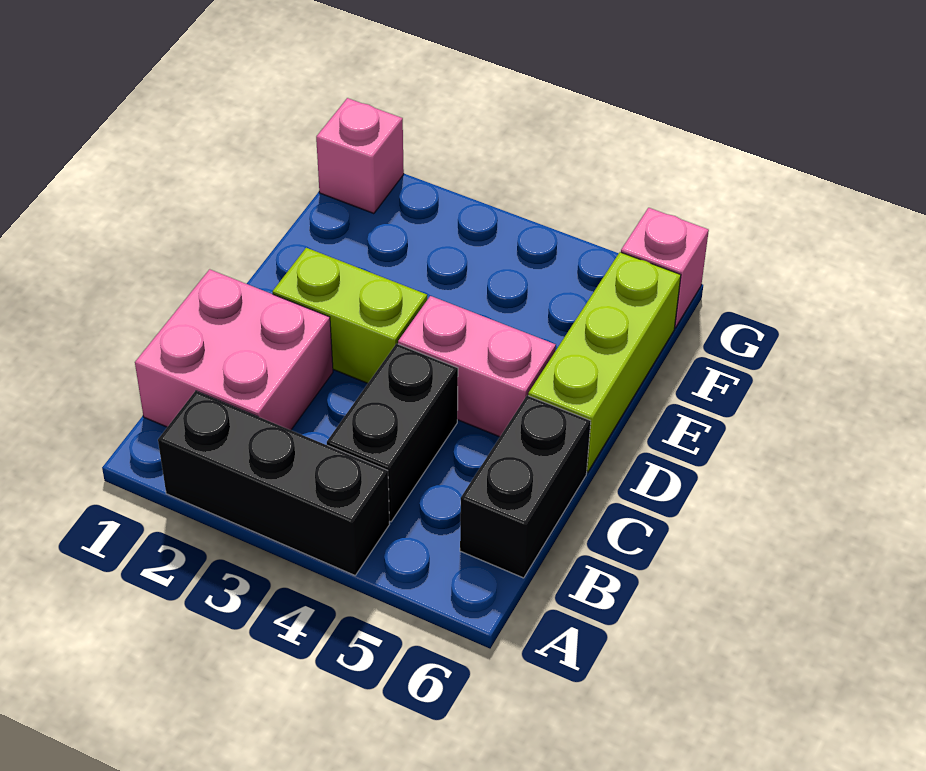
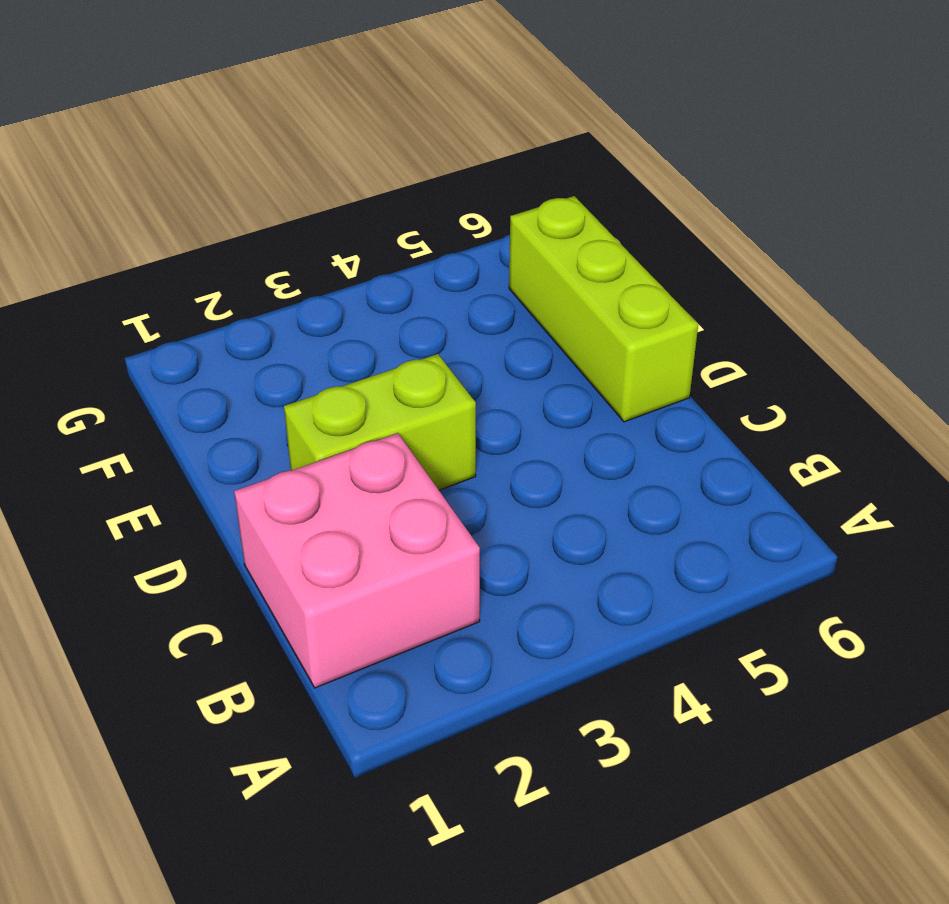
none -> black 1x3 brick [158,391,390,575]
none -> black 1x2 brick [327,344,458,522]

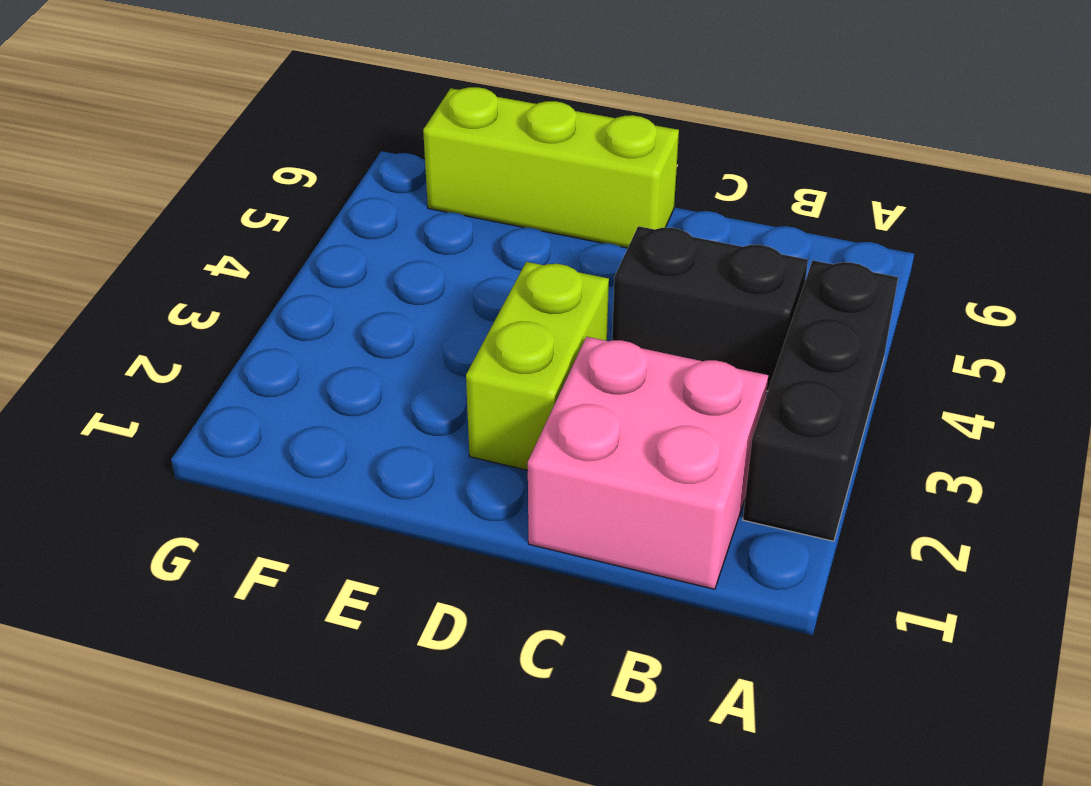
none -> black 1x2 brick [460,395,591,578]
none -> pink 1x2 brick [398,296,556,437]

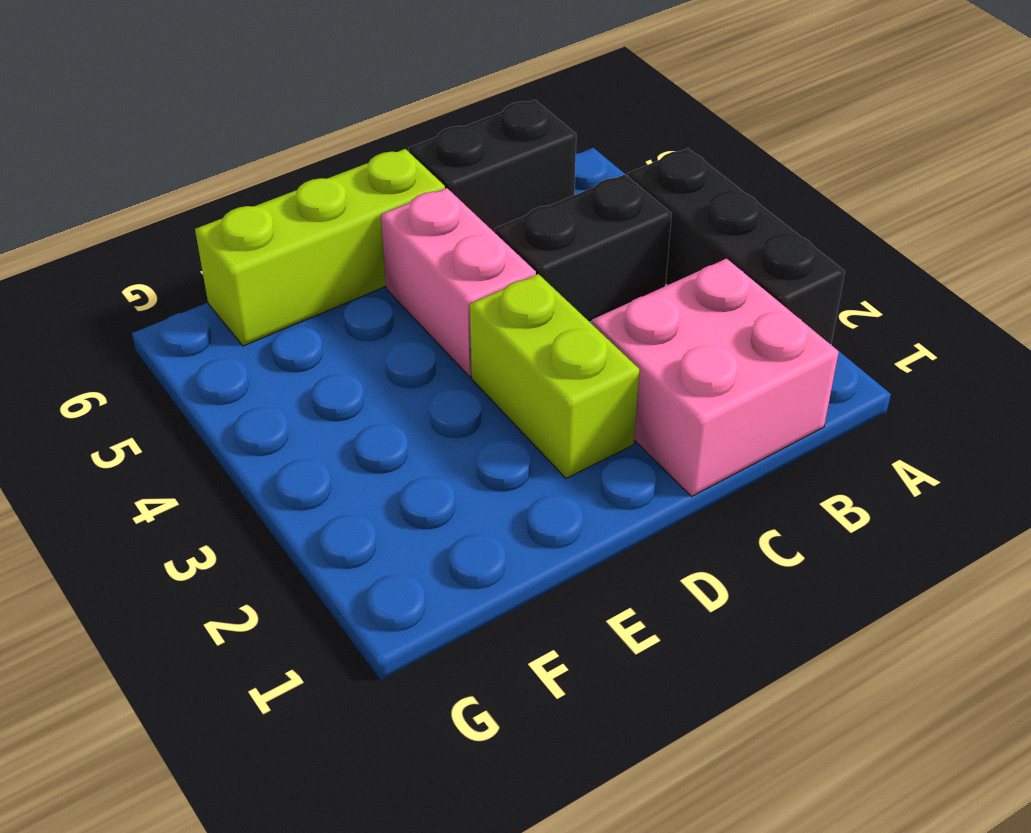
none -> pink 1x1 brick [316,98,404,214]
none -> pink 1x1 brick [621,208,709,328]

